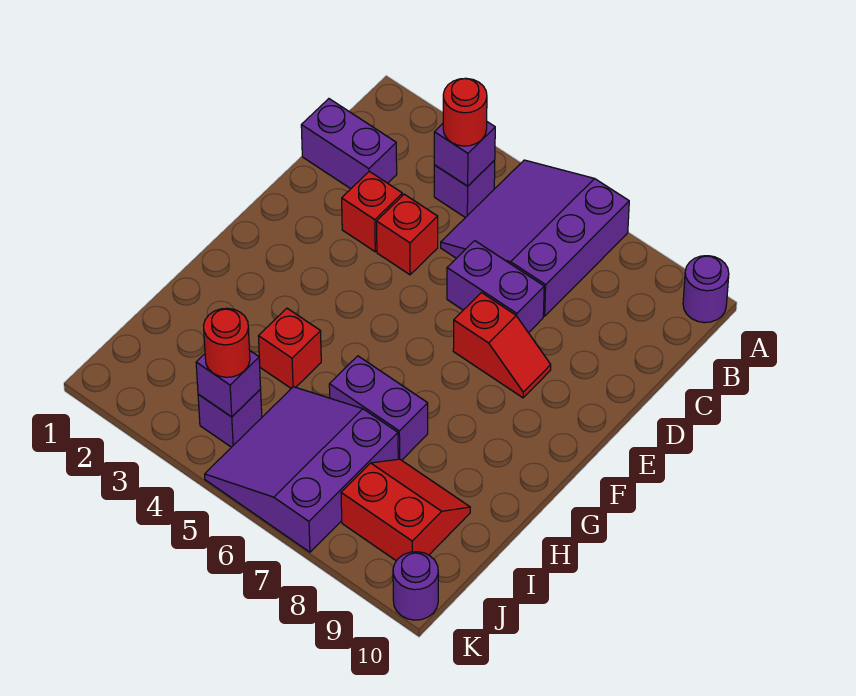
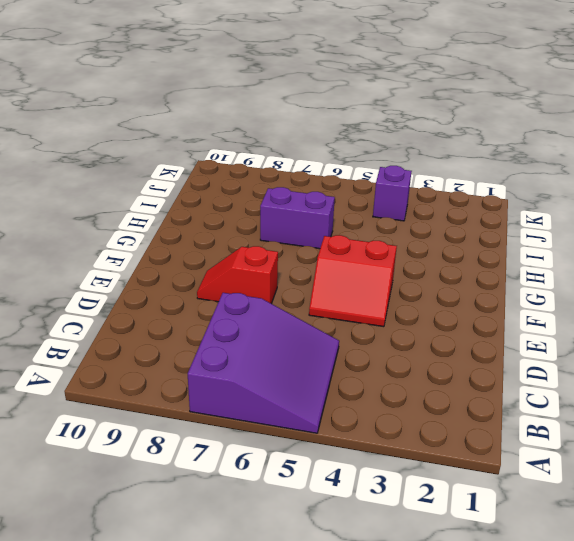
red 2x2 slope [309,235,397,327] -> red 2x2 slope moved to [341,459,470,561]
none -> purple 1x1 round brick [683,256,729,323]
none -> purple 1x1 brick [434,160,495,218]
none -> purple 1x2 brick [301,99,397,189]

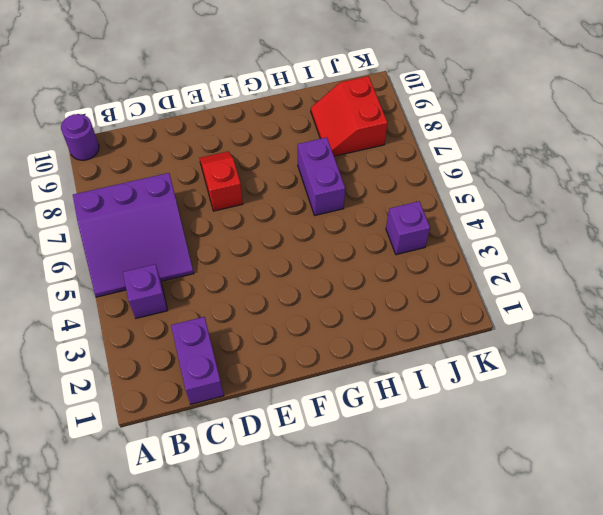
none -> red 1x1 brick [342,171,402,252]
none -> red 1x1 brick [377,194,438,275]
none -> purple 1x2 brick [447,241,544,333]

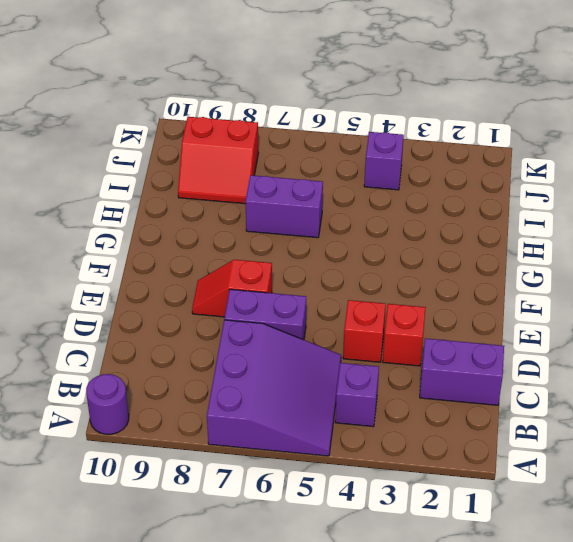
none -> red 1x1 brick [259,308,321,388]
none -> purple 3x3 slope [205,387,398,552]
none -> purple 1x1 round brick [393,552,438,620]

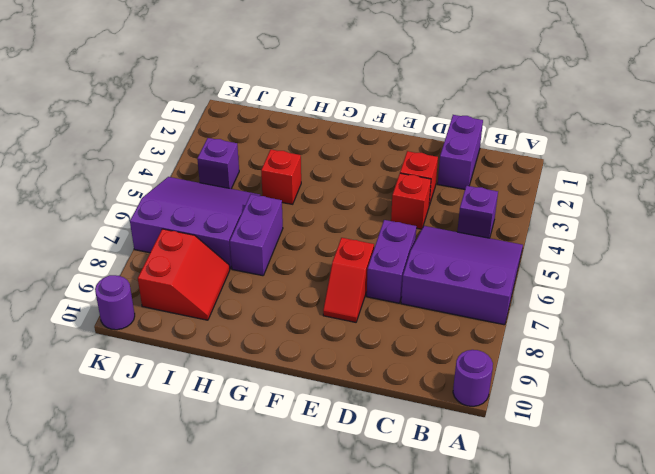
none -> purple 1x1 brick [434,122,495,186]
none -> purple 1x1 brick [196,351,261,417]
none -> red 1x1 round brick [443,78,487,146]

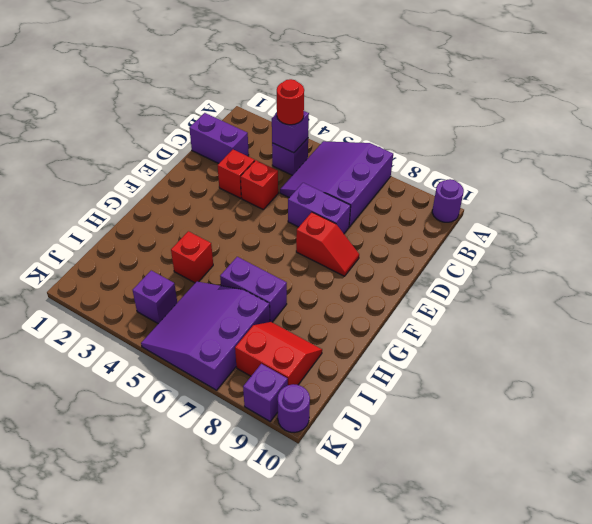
purple 1x1 brick [243,364,288,421] -> purple 1x1 brick moved to [196,351,261,417]
none -> red 1x1 round brick [204,308,250,377]

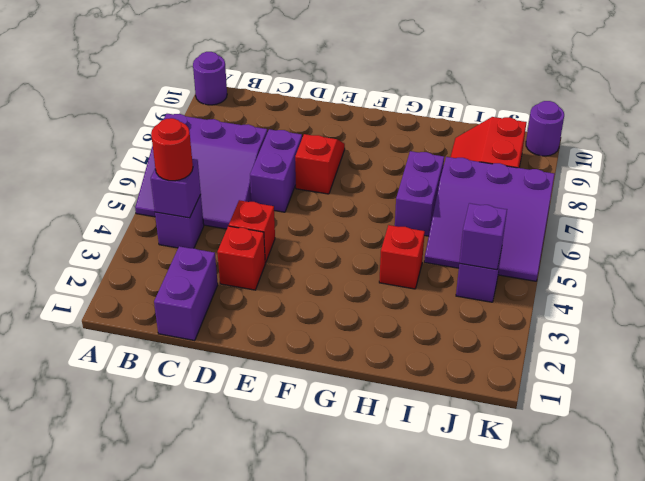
none -> red 1x1 round brick [204,308,250,377]

